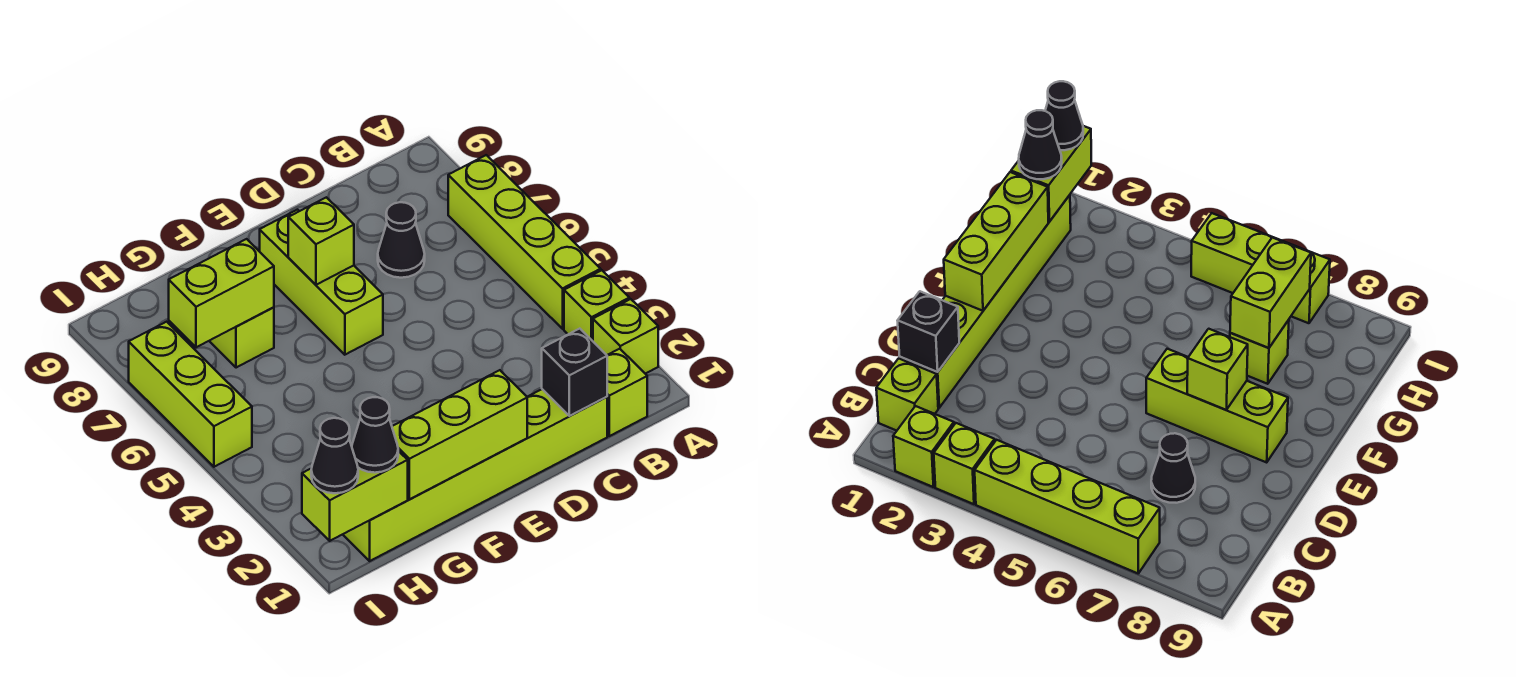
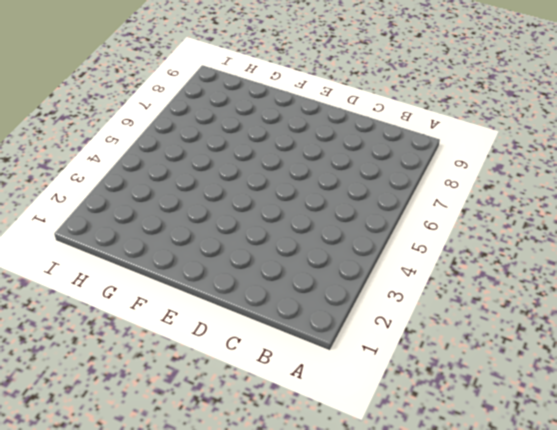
none -> lime 1x1 brick [593,299,658,374]
none -> lime 1x1 brick [564,270,629,341]
none -> lime 1x4 brick [448,155,601,329]

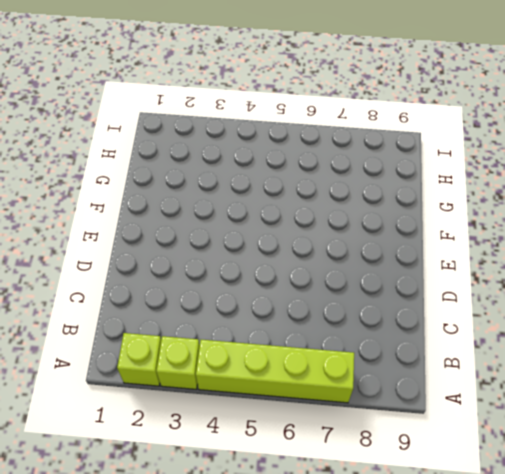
none -> lime 1x1 brick [607,349,647,436]
none -> lime 1x6 brick [343,389,607,561]
none -> black 1x1 cone [378,202,425,278]

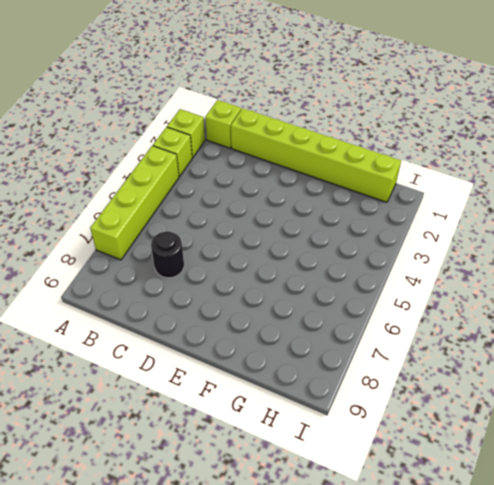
black 1x1 round brick [151,232,184,278] -> black 1x1 cone [378,202,425,278]
none -> lime 1x3 brick [260,210,383,355]
none -> lime 1x1 brick [210,307,274,368]
none -> lime 1x3 brick [129,322,252,467]

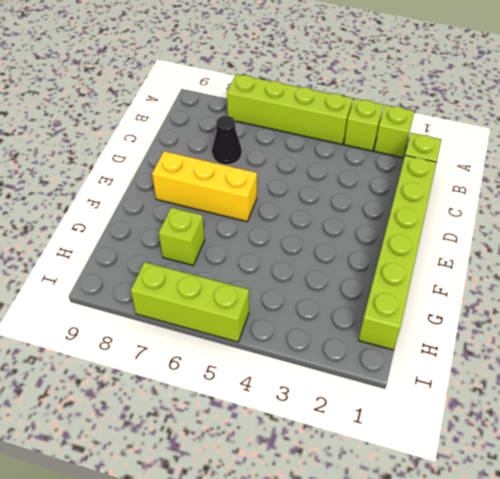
yellow 1x3 brick [152,151,257,222] -> lime 1x3 brick [260,210,383,355]
none -> black 1x1 brick [542,329,607,416]
none -> lime 1x3 brick [392,370,527,499]
none -> lime 1x1 brick [288,197,354,285]

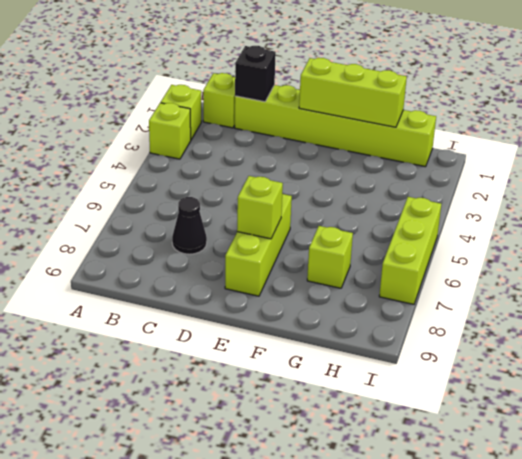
none -> lime 1x4 brick [448,155,601,329]
none -> lime 1x2 brick [169,239,274,347]
none -> lime 1x2 brick [302,451,408,541]

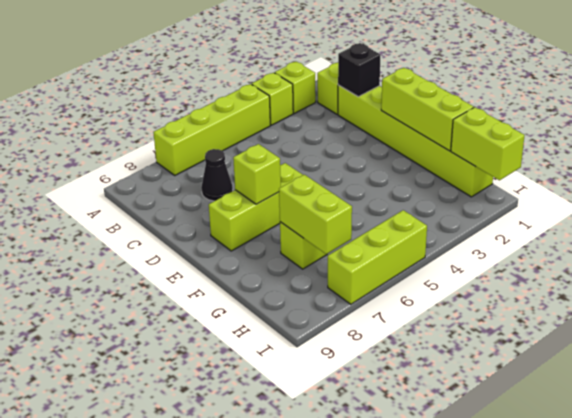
none -> black 1x1 cone [352,397,398,473]
none -> black 1x1 cone [311,418,358,493]

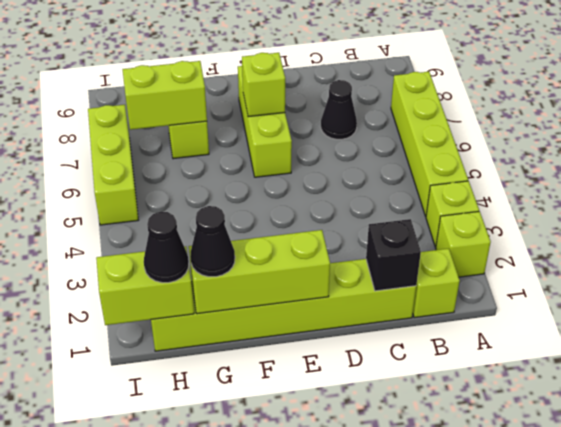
black 1x1 cone [190,206,235,277] -> black 1x1 cone moved to [311,418,358,493]

